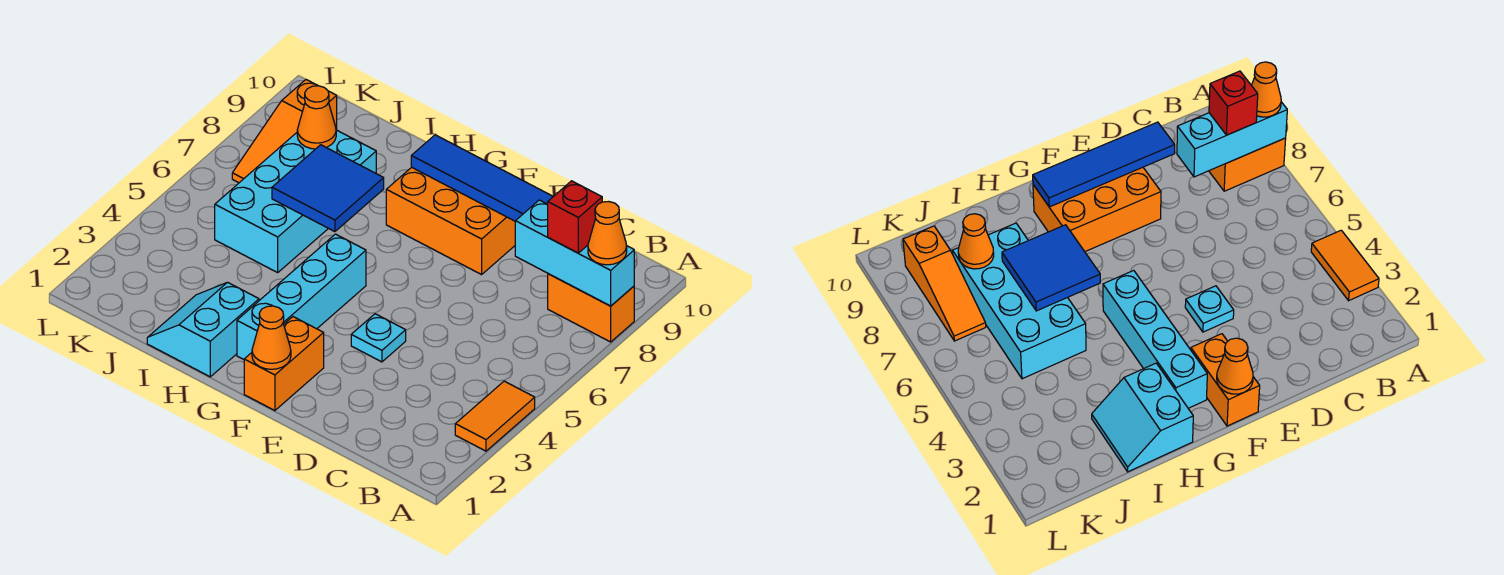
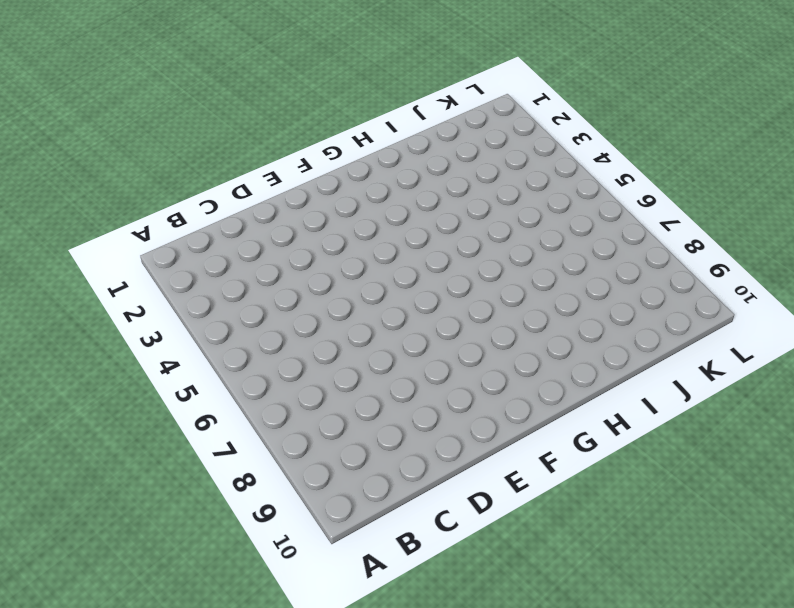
none -> orange 1x2 tile [455,381,535,451]
none -> orange 1x2 brick [548,274,634,342]
none -> cyan 1x1 plate [351,314,406,362]

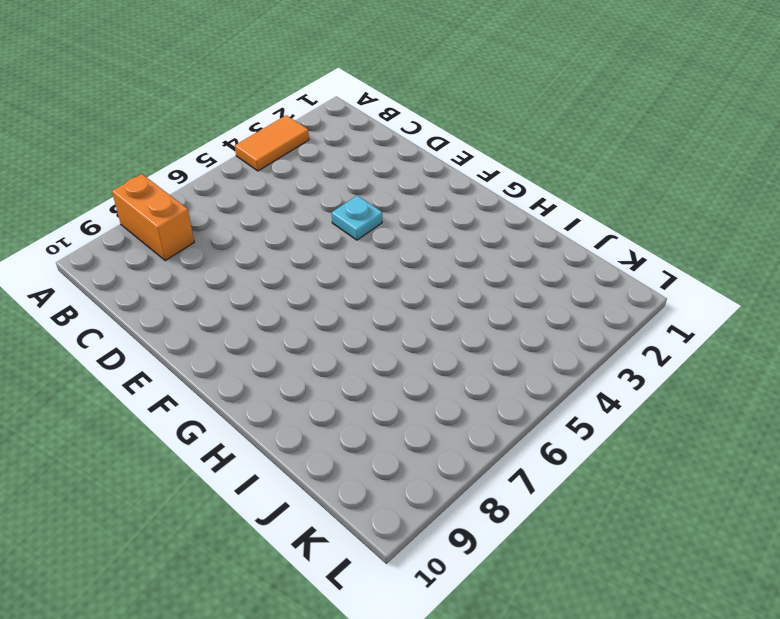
none -> orange 2x3 brick [386,167,515,275]
none -> orange 1x2 brick [244,317,324,411]
none -> cyan 1x4 brick [237,234,366,359]

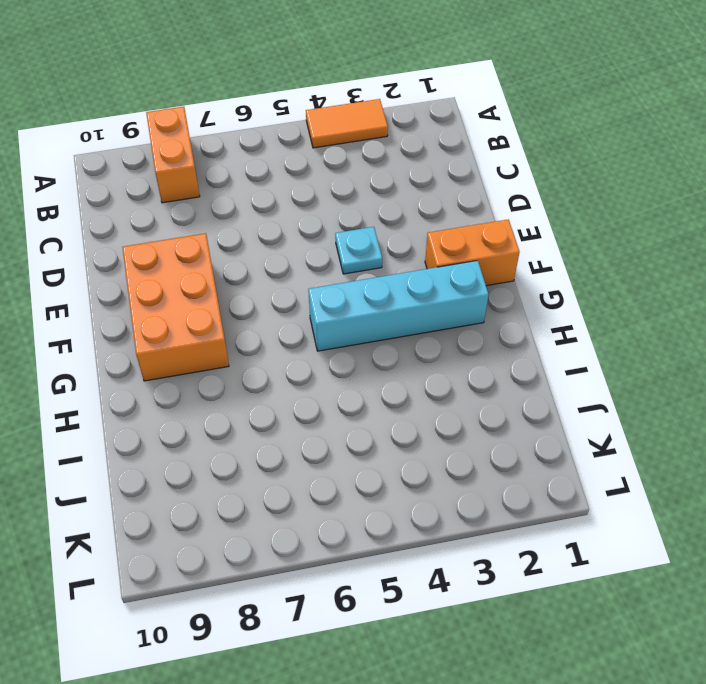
none -> cyan 2x2 slope [147,282,259,377]
none -> cyan 2x4 brick [215,130,376,273]
none -> orange 1x3 slope [232,80,337,183]

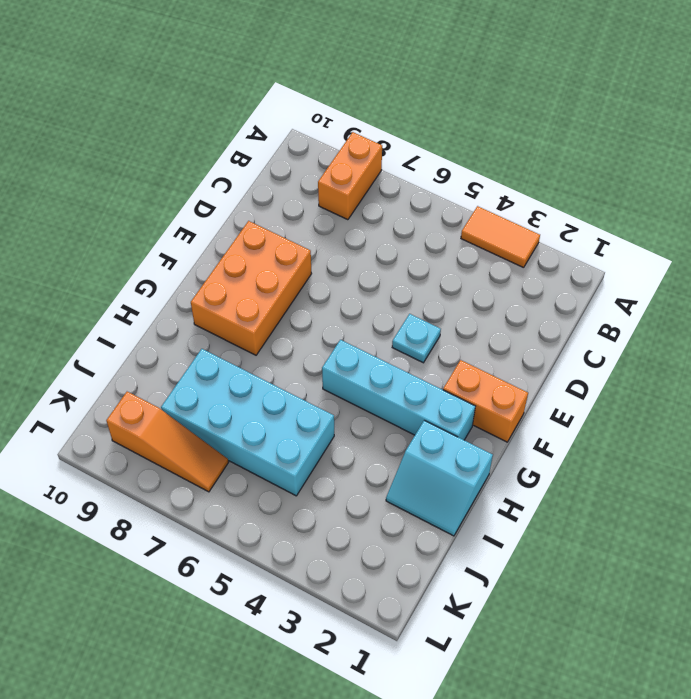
none -> cyan 1x3 brick [515,200,634,306]
none -> blue 1x4 tile [411,135,553,221]
none -> orange 1x1 cone [252,306,291,369]

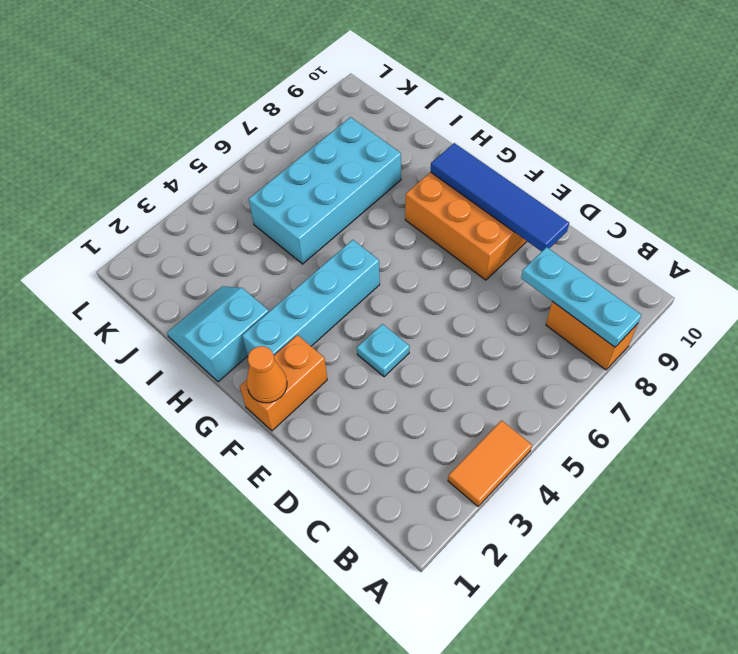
cyan 1x3 plate [521,247,641,347] -> cyan 1x3 brick [515,200,634,306]
none -> orange 1x3 slope [232,80,337,183]
none -> blue 2x2 tile [272,145,384,232]
none -> orange 1x1 cone [297,86,336,149]

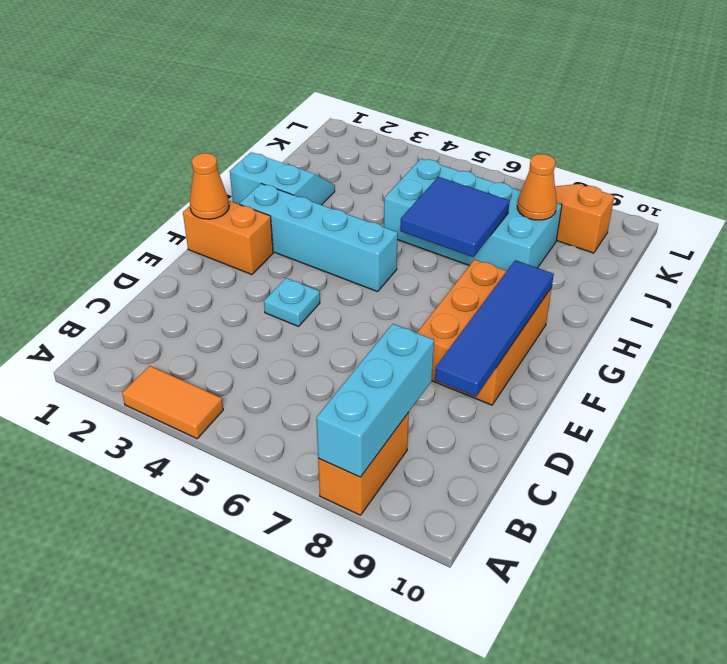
none -> orange 1x1 cone [588,202,627,265]
none -> red 1x1 brick [548,181,602,253]

